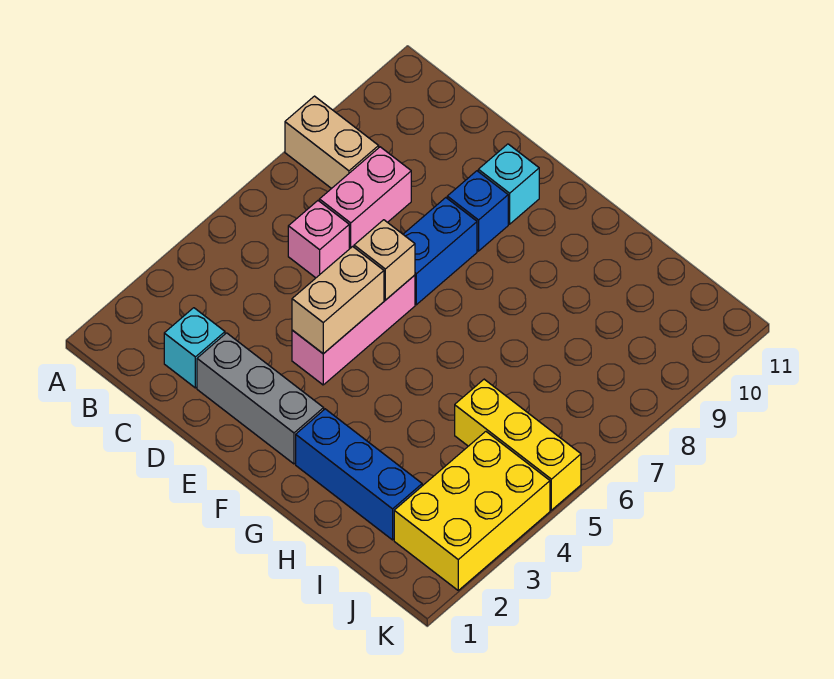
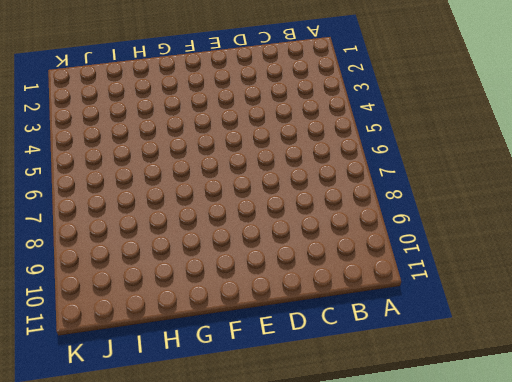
none -> tan 1x2 brick [285,96,379,189]
none -> cyan 1x1 brick [164,308,225,388]
none -> pink 1x1 brick [288,201,349,278]

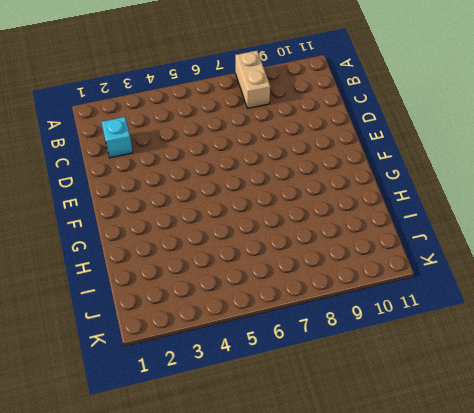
none -> pink 1x1 brick [288,201,349,278]
none -> pink 1x2 brick [319,147,411,249]
none -> grey 1x3 brick [197,333,324,464]

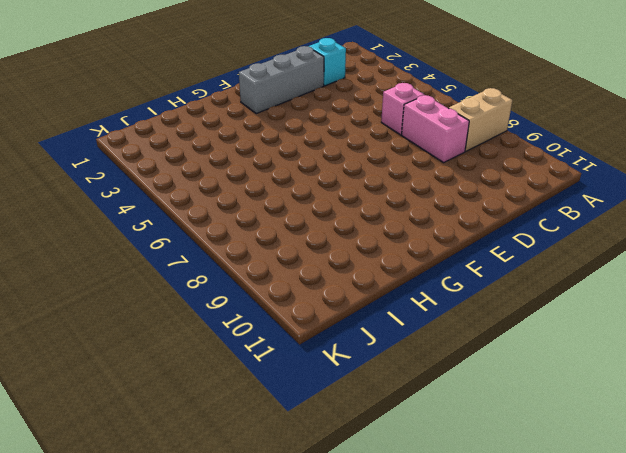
none -> pink 1x3 brick [292,275,415,385]
none -> blue 1x2 brick [403,198,477,305]
none -> blue 1x1 brick [447,171,508,251]

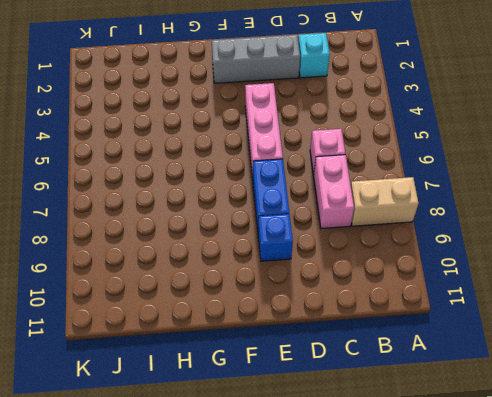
none -> cyan 1x1 brick [478,144,539,224]
none -> blue 1x3 brick [296,409,422,540]
none -> yellow 1x3 brick [455,379,581,510]

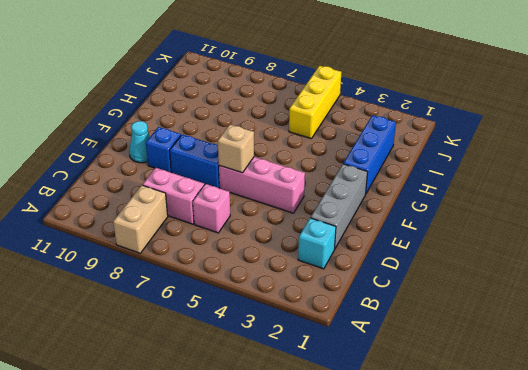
cyan 1x1 cone [129,121,150,163] -> cyan 1x1 brick [478,144,539,224]
none -> yellow 2x3 brick [394,432,550,590]
none -> tan 1x2 brick [292,246,384,354]

